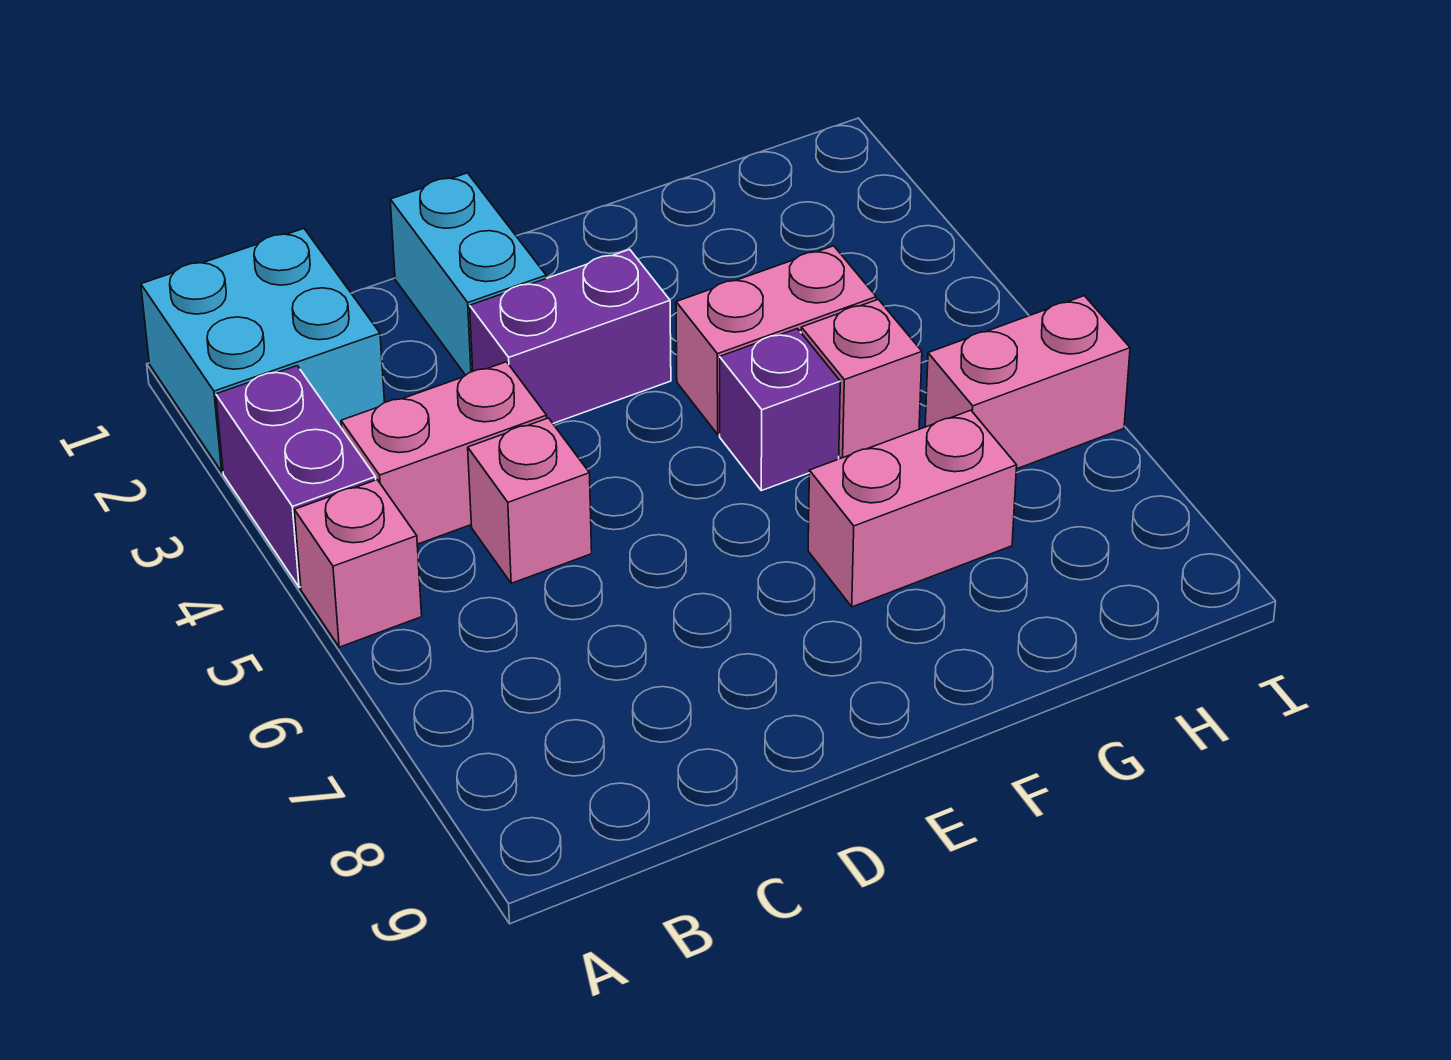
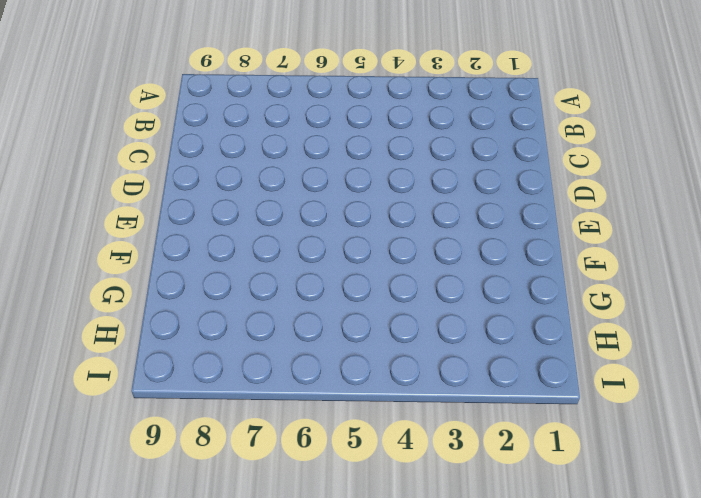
none -> cyan 2x2 brick [141,229,385,472]
none -> purple 1x2 brick [216,366,376,587]
none -> pink 1x1 brick [294,480,422,647]

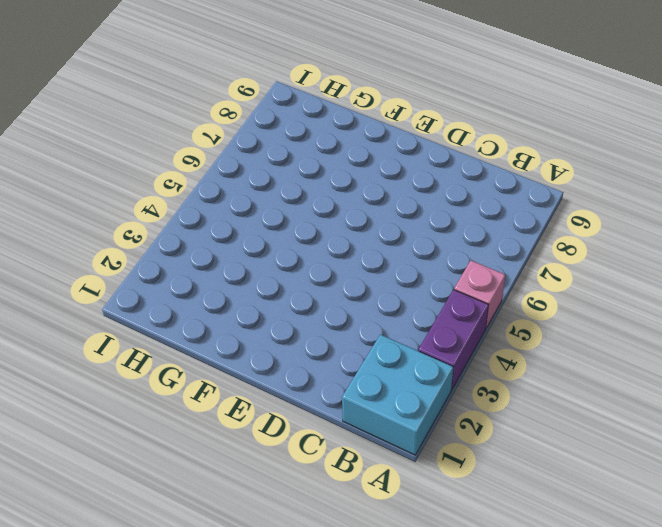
none -> pink 1x2 brick [341,362,547,544]
none -> pink 1x1 brick [468,418,592,583]
none -> cyan 1x2 brick [390,173,546,375]

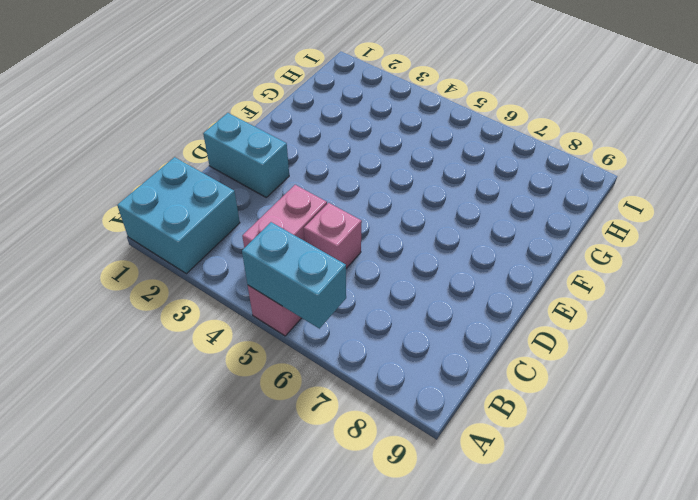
cyan 1x2 brick [242,222,346,329] -> none
none -> purple 1x2 brick [216,366,376,587]
none -> purple 1x2 brick [470,249,671,423]
none -> pink 1x2 brick [676,246,876,434]

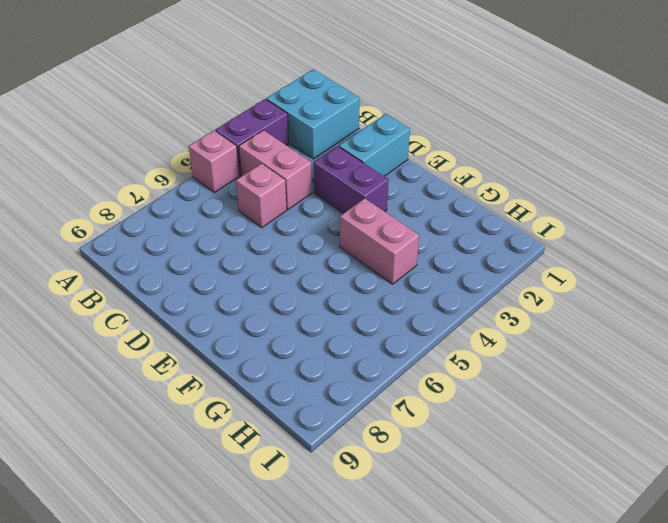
none -> purple 1x1 brick [720,329,840,491]
none -> pink 1x2 brick [808,410,1017,607]
none -> pink 1x1 brick [801,299,922,458]

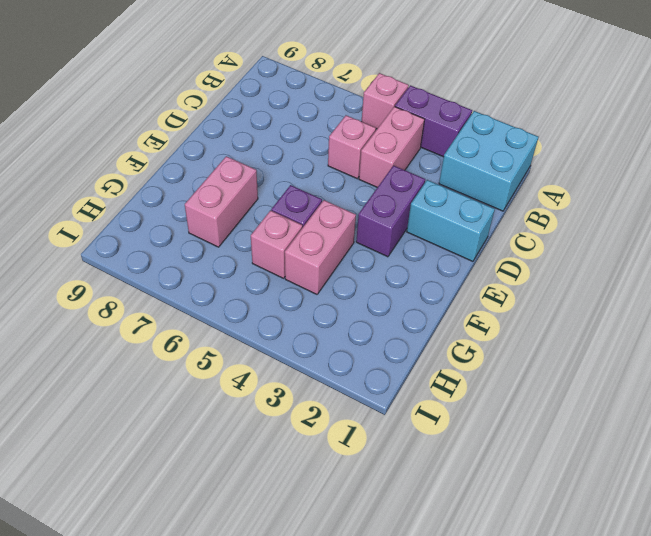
none -> pink 1x2 brick [925,296,1130,469]

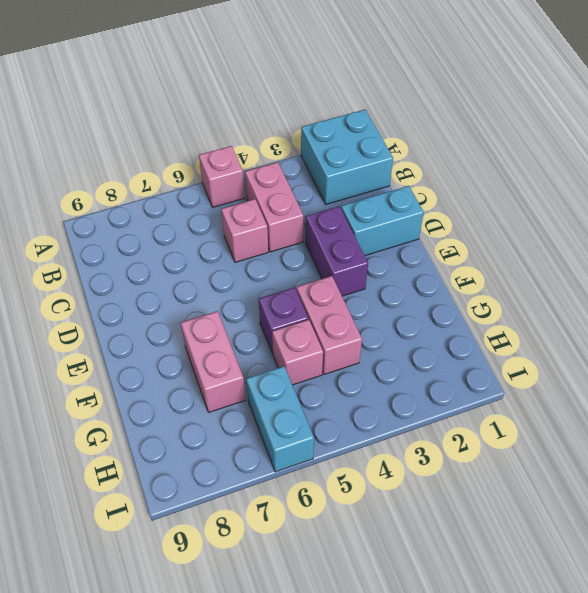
cyan 1x2 brick [246,366,314,472] -> pink 1x2 brick [925,296,1130,469]
none -> purple 1x2 brick [216,366,376,587]

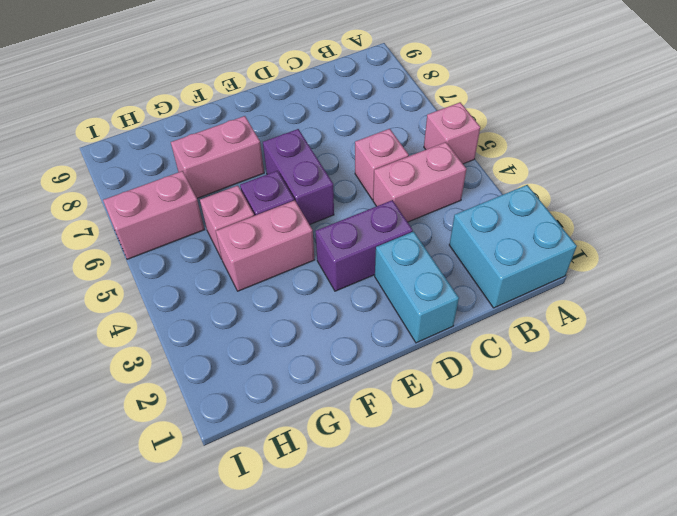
purple 1x2 brick [263,129,334,225] -> purple 1x2 brick moved to [216,366,376,587]

